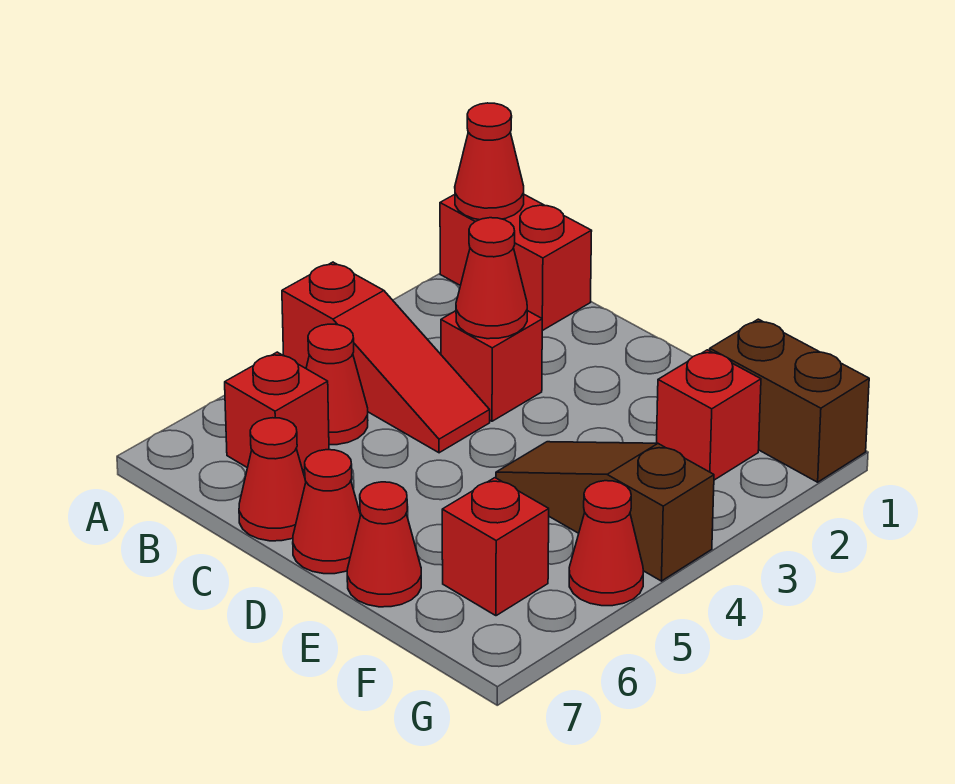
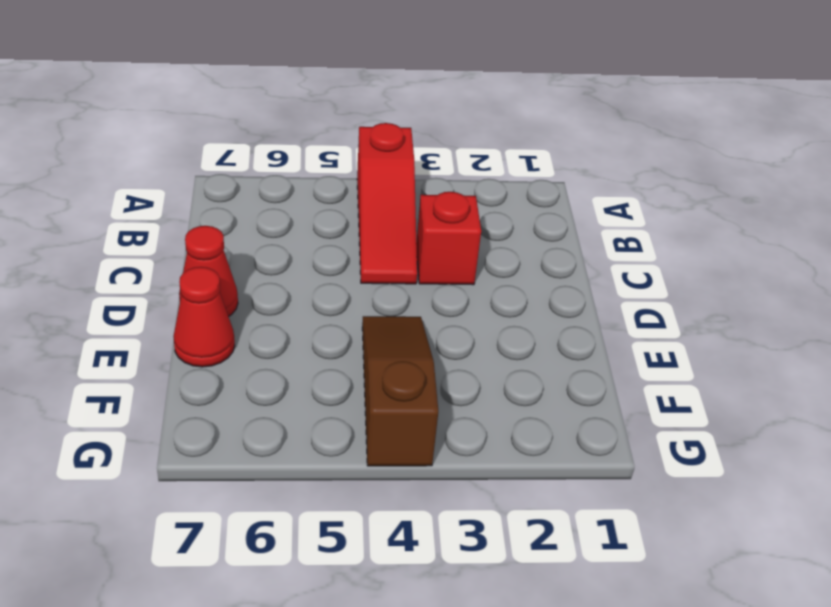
none -> red 1x2 brick [440,195,592,331]
none -> red 1x1 cone [306,324,368,445]
none -> red 1x1 brick [225,352,329,470]

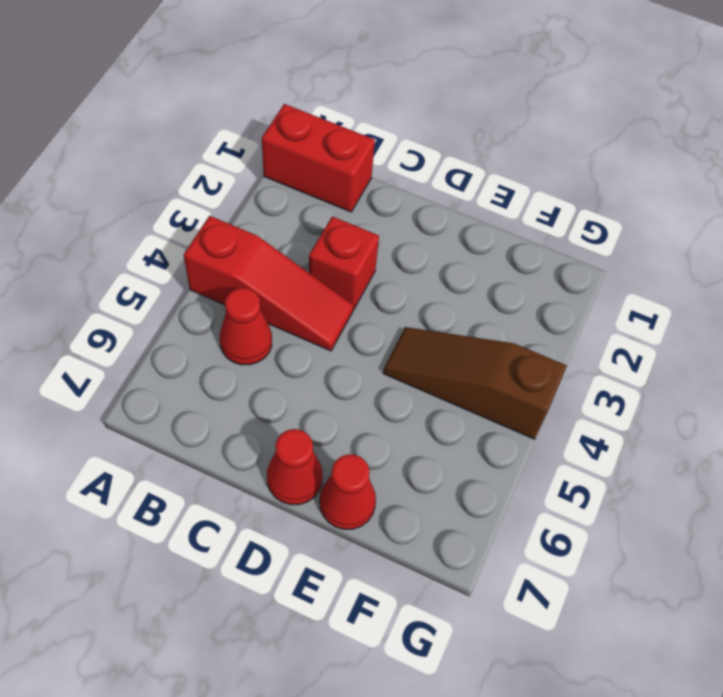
none -> red 1x1 brick [225,352,329,470]
none -> red 1x1 cone [239,418,306,541]
none -> brown 1x2 brick [710,319,869,482]

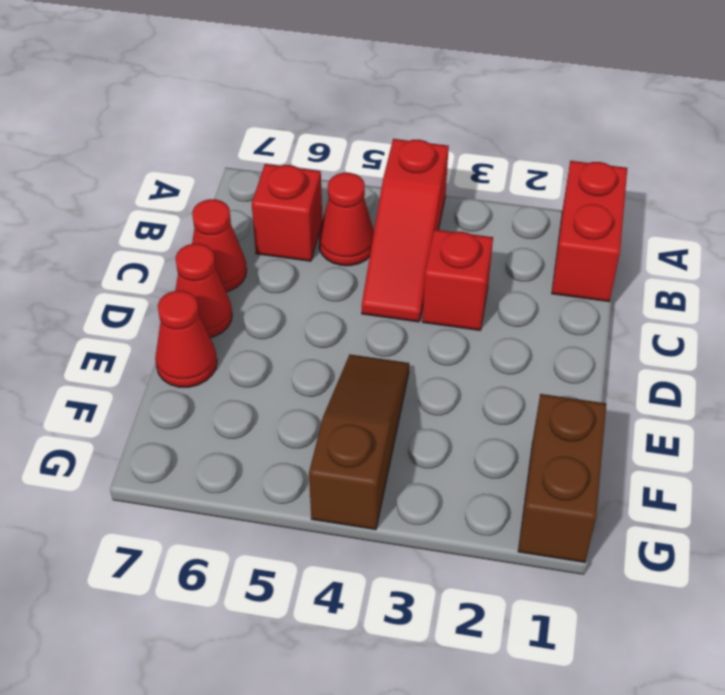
none -> red 1x1 brick [657,350,761,480]
none -> red 1x1 brick [442,478,549,616]
none -> red 1x1 cone [569,481,643,606]

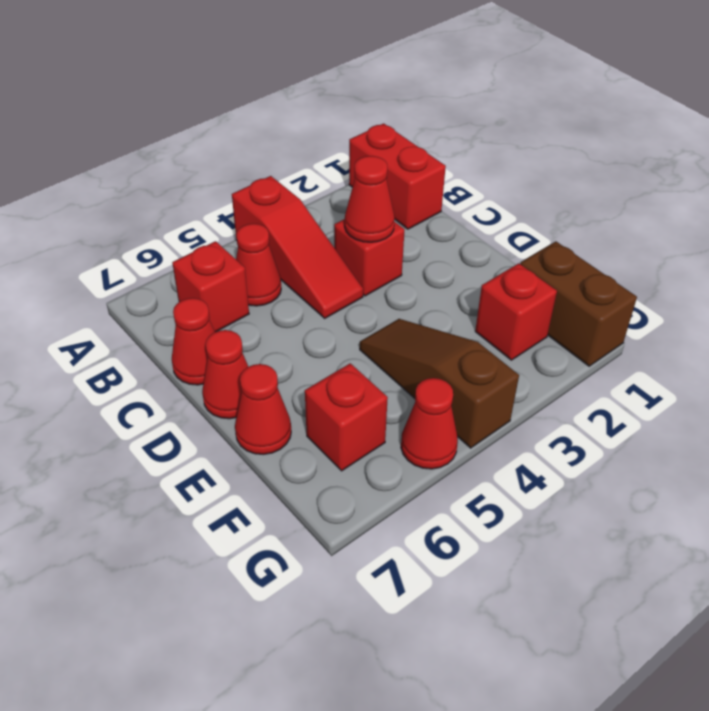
none -> red 1x1 cone [455,103,524,220]

